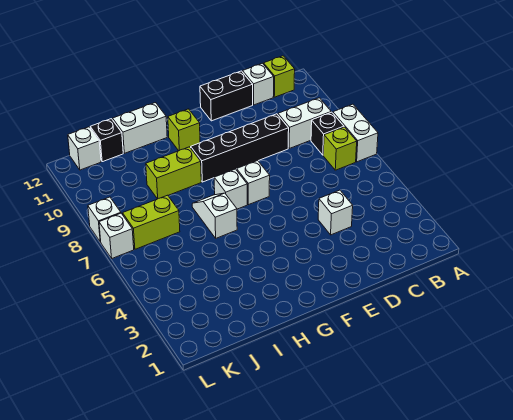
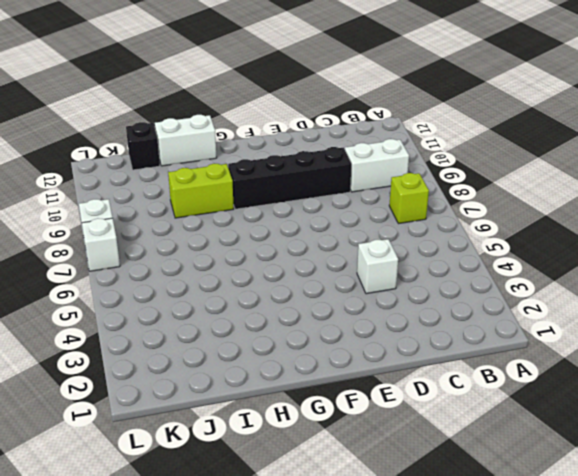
none -> white 1x2 brick [333,104,378,162]
none -> black 1x1 brick [311,112,344,155]
none -> lime 1x1 brick [264,56,295,97]

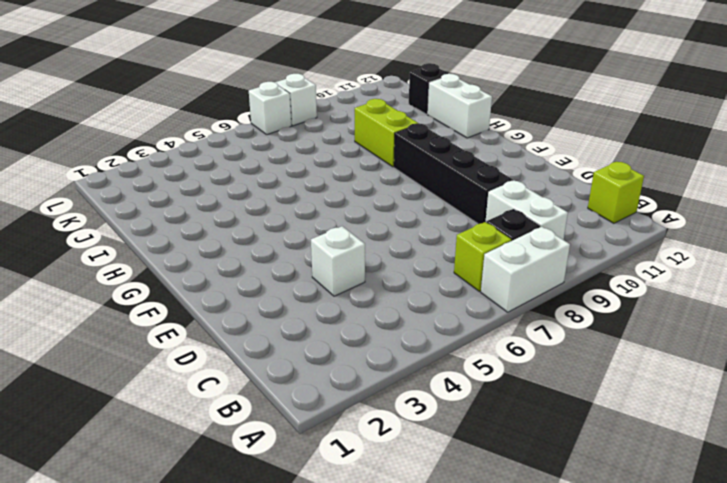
none -> white 1x1 brick [243,63,274,105]
none -> black 1x2 brick [200,71,253,121]
none -> white 1x1 brick [237,161,270,205]

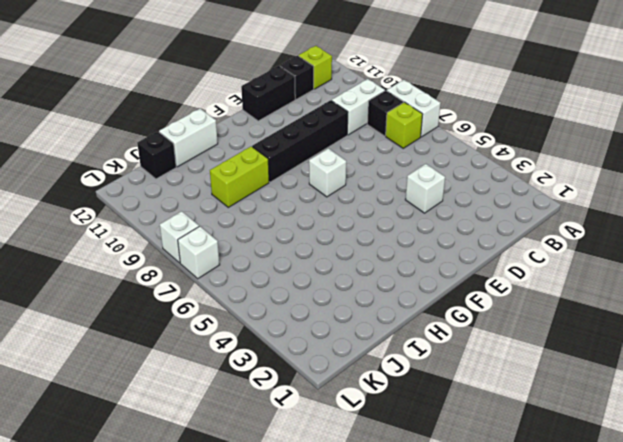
black 1x1 brick [280,56,314,99] -> white 1x1 brick [243,63,274,105]
none -> white 1x1 brick [214,169,247,209]
none -> lime 1x1 brick [168,109,200,151]
none -> white 1x2 slope [192,193,237,238]

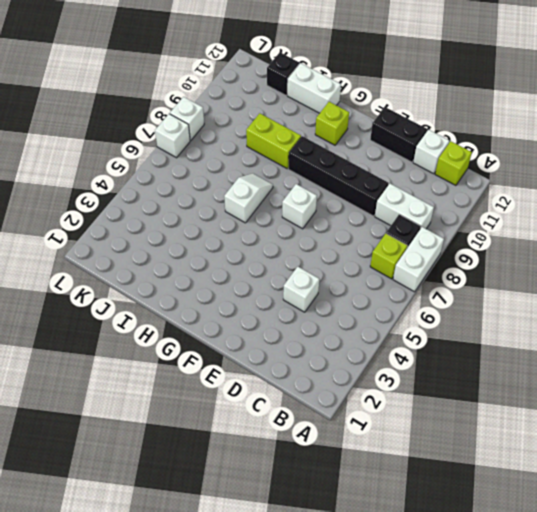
none -> white 1x1 brick [214,169,247,209]
none -> lime 1x2 brick [123,195,180,249]
none -> white 1x1 brick [68,127,101,170]

